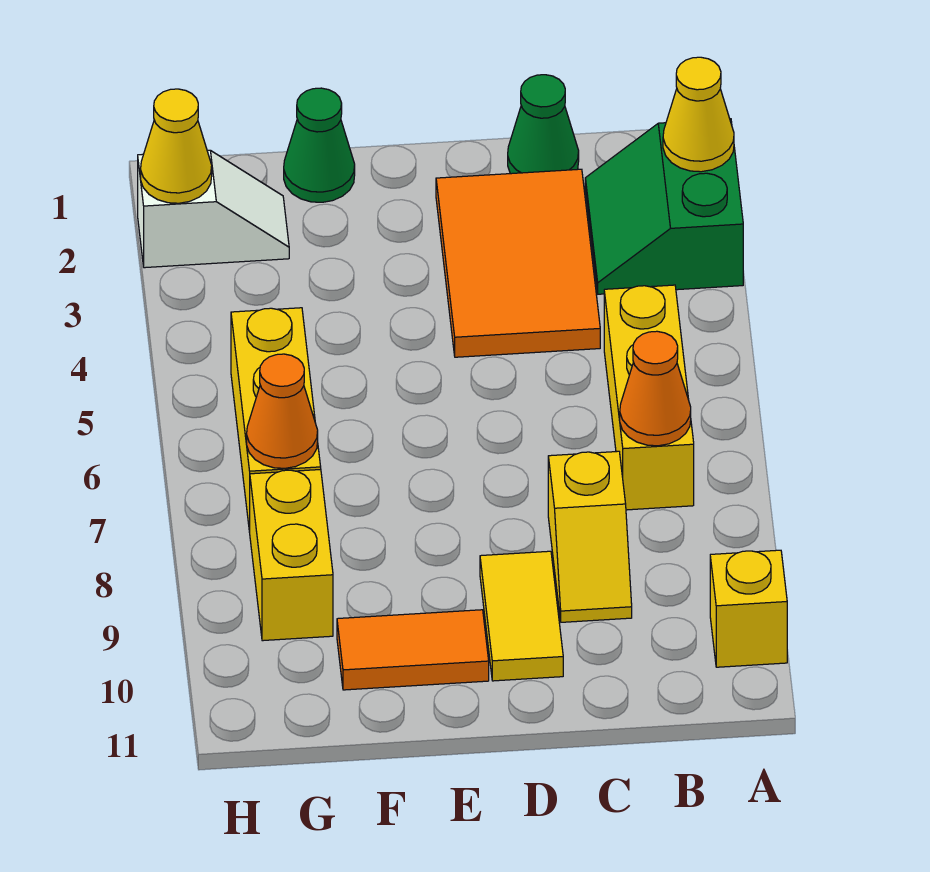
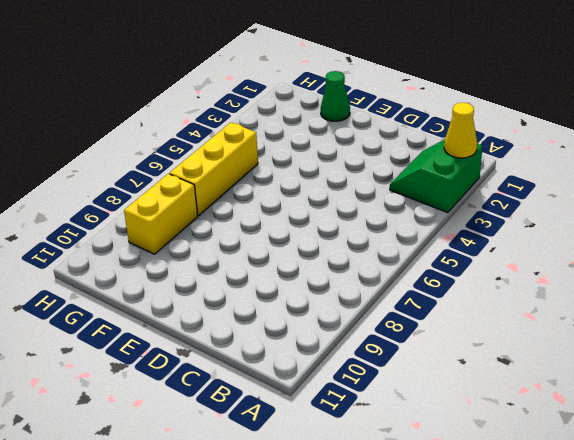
none -> yellow 1x1 brick [710,550,787,667]
none -> yellow 1x3 brick [604,285,694,510]
none -> green 1x1 cone [508,75,579,174]

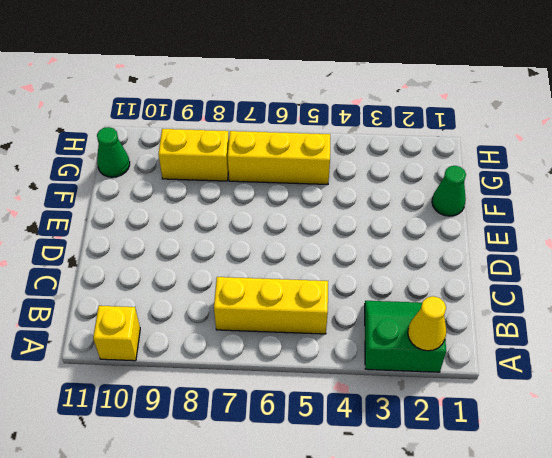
green 1x1 cone [97,127,130,177] -> green 1x1 cone moved to [508,75,579,174]
none -> orange 2x3 tile [436,169,600,357]
none -> yellow 1x2 slope [548,451,632,622]
none -> yellow 1x2 tile [480,551,563,681]

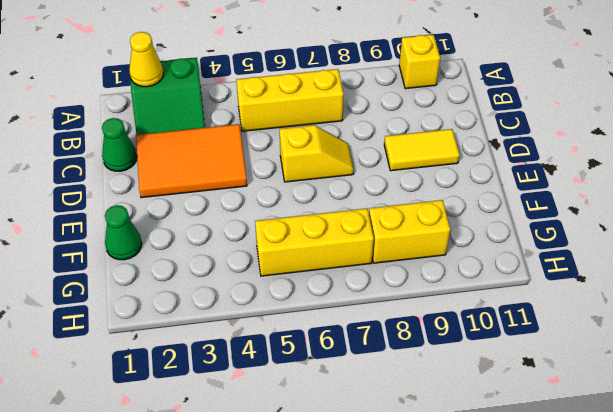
yellow 1x2 slope [280,125,354,182] -> yellow 1x2 slope moved to [548,451,632,622]
none -> orange 1x2 tile [337,610,489,690]
none -> white 1x2 slope [138,150,289,268]
none -> orange 1x1 cone [620,331,691,446]

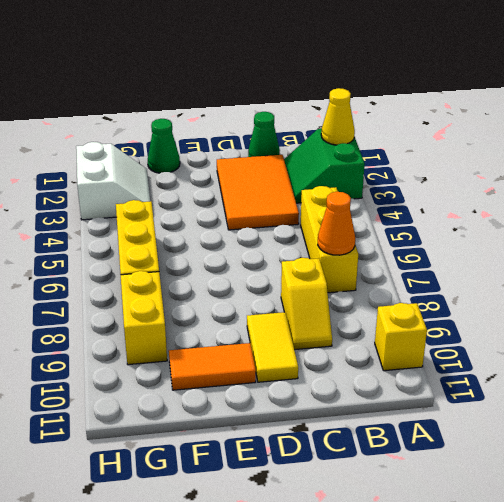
white 2x2 slope [76,142,150,220] -> white 1x2 slope [138,150,289,268]
none -> orange 1x1 cone [247,354,318,468]
none -> yellow 1x1 cone [141,89,212,203]

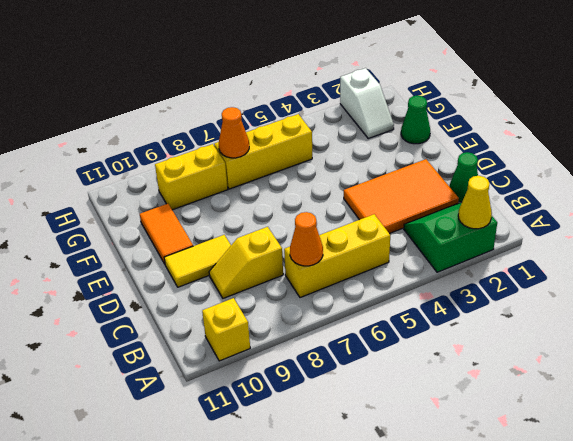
none -> yellow 1x1 cone [141,89,212,203]

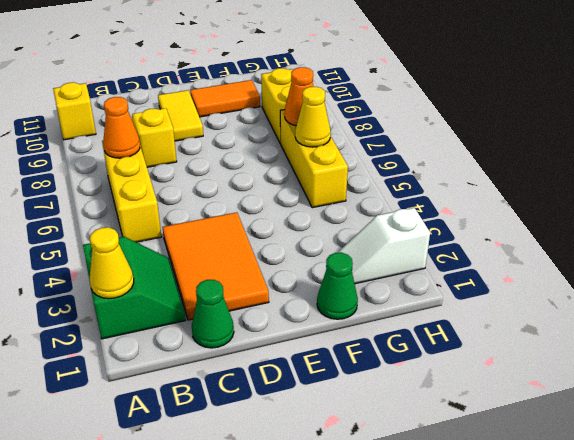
yellow 1x1 cone [295,87,331,147] -> yellow 1x1 cone moved to [141,89,212,203]

